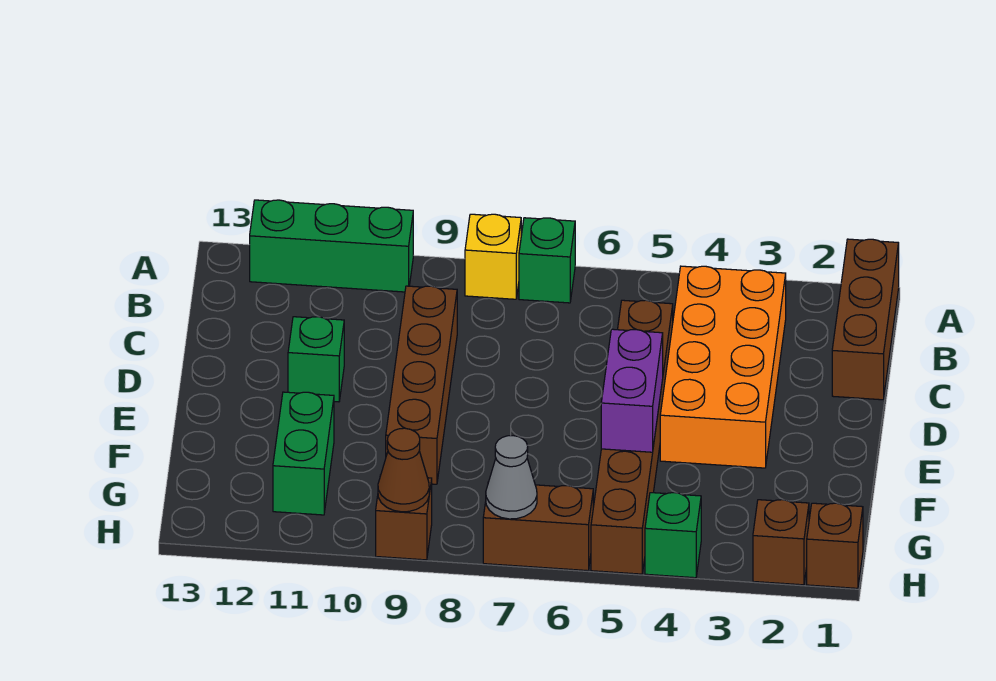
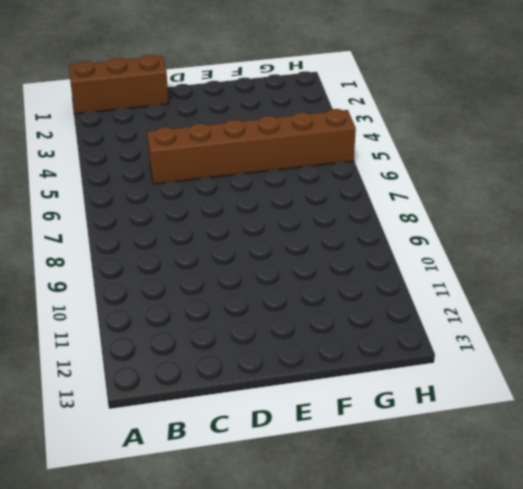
none -> green 1x1 brick [519,218,575,303]
none -> yellow 1x1 brick [465,214,521,299]
none -> green 1x3 brick [250,200,413,292]

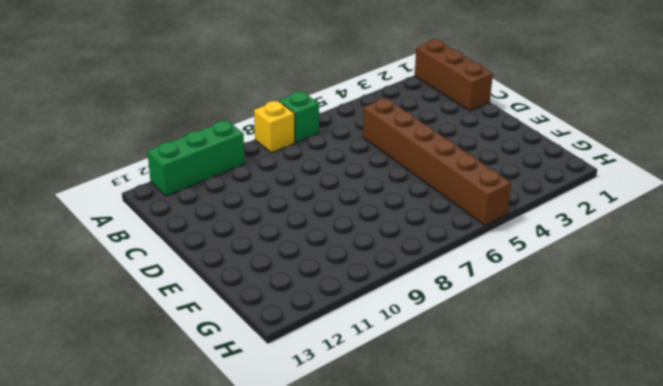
none -> orange 2x4 brick [660,266,786,468]
none -> brown 1x4 brick [386,286,457,484]
none -> green 1x1 brick [288,317,344,402]

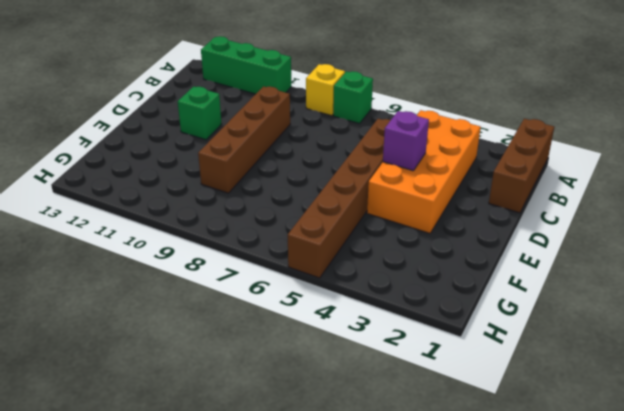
purple 1x1 brick [383,111,429,171] -> none
none -> green 1x2 brick [273,392,334,515]
none -> brown 1x1 brick [807,503,863,588]
none -> brown 1x1 brick [753,500,809,585]

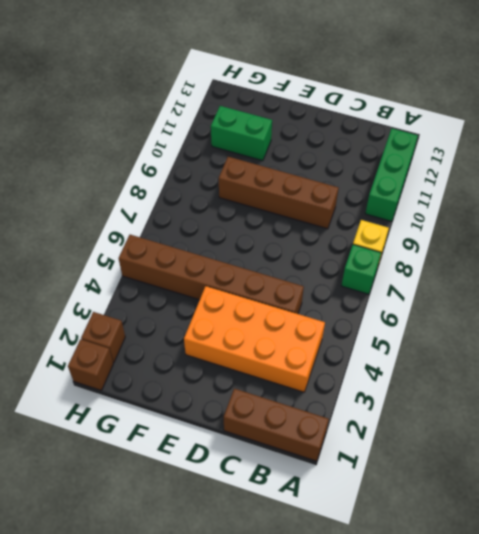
none -> green 1x1 brick [288,317,344,402]
none -> green 1x1 brick [645,493,701,578]
none -> brown 1x2 brick [483,485,593,571]

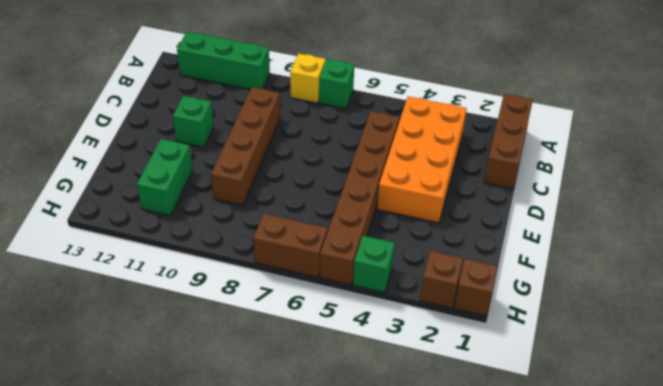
none -> brown 1x1 brick [376,475,432,560]
none -> purple 1x2 brick [601,329,663,452]
none -> grey 1x1 cone [486,436,537,519]

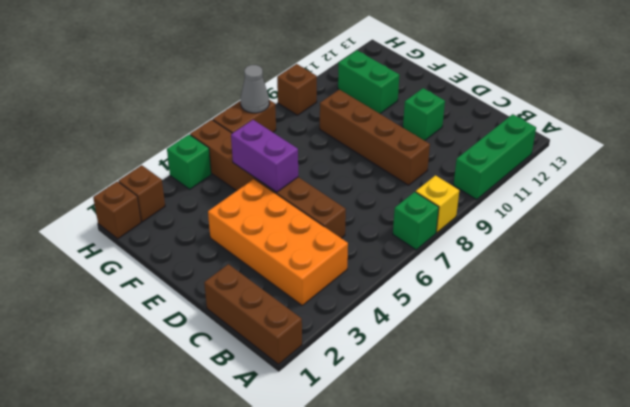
none -> brown 1x1 cone [378,428,429,512]

